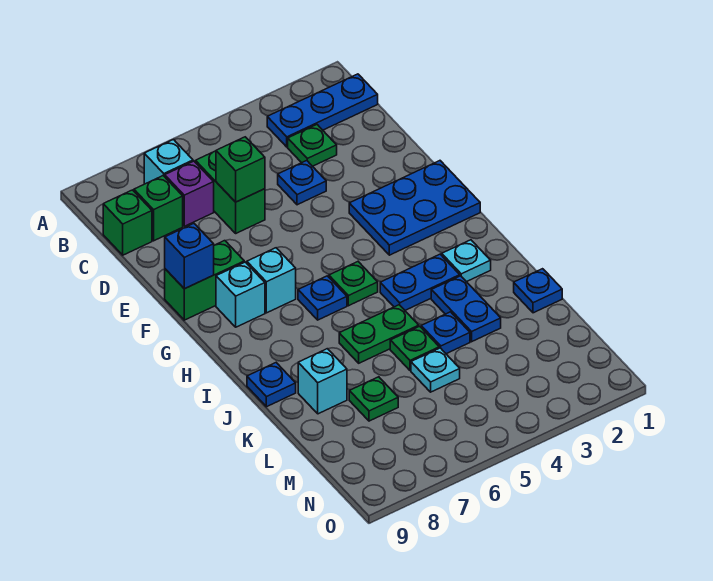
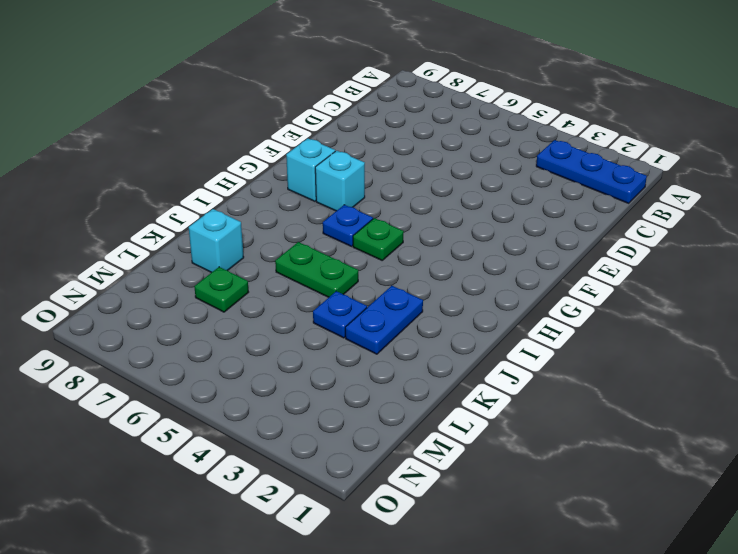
none -> cyan 1x1 brick [144,140,193,184]
none -> green 1x1 plate [288,125,337,166]
none -> green 1x2 brick [195,151,265,233]

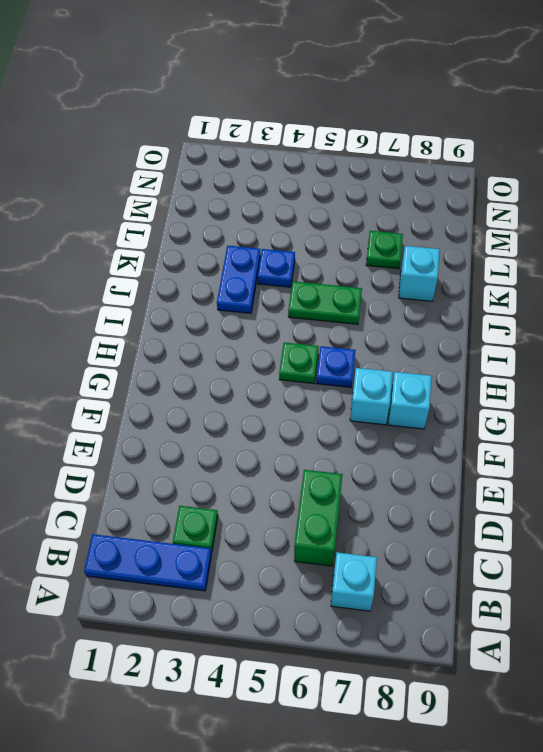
none -> purple 1x1 brick [165,161,214,226]
none -> green 1x1 brick [134,176,183,241]
none -> green 1x1 brick [103,190,152,255]

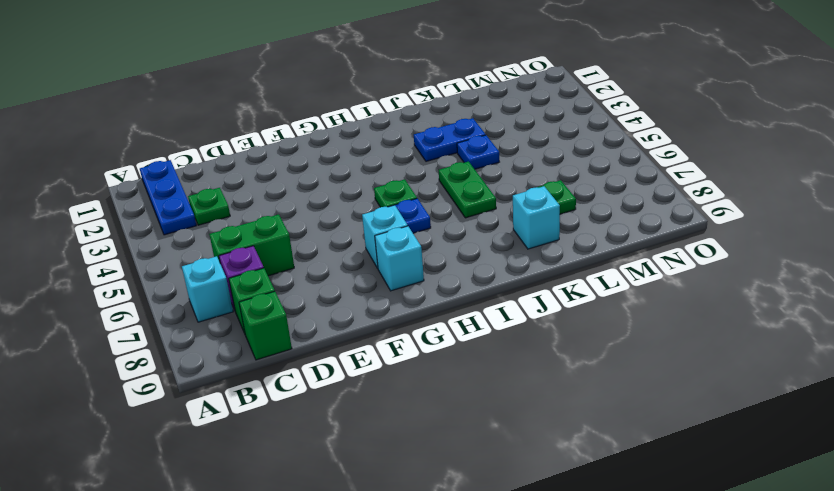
none -> blue 1x1 plate [278,161,326,205]
none -> blue 2x3 plate [349,161,480,255]
none -> green 1x2 brick [165,241,244,320]

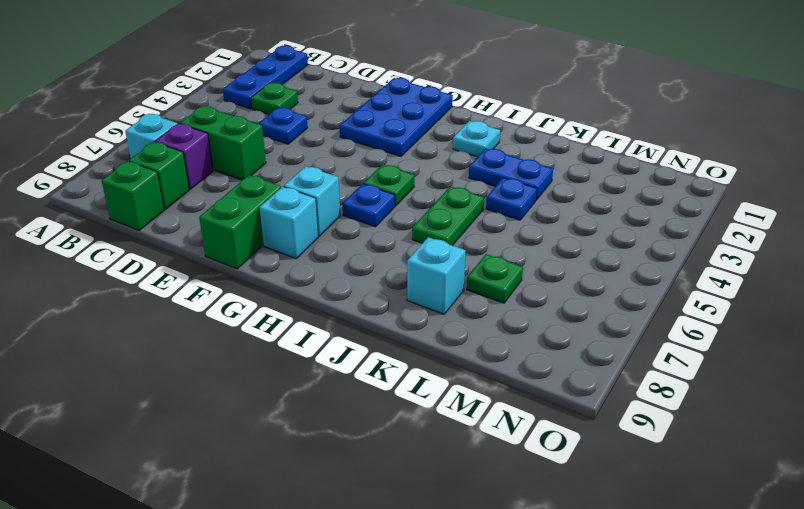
none -> blue 1x2 plate [380,254,460,310]
none -> blue 1x1 plate [247,363,296,407]
none -> blue 1x1 plate [514,269,562,313]

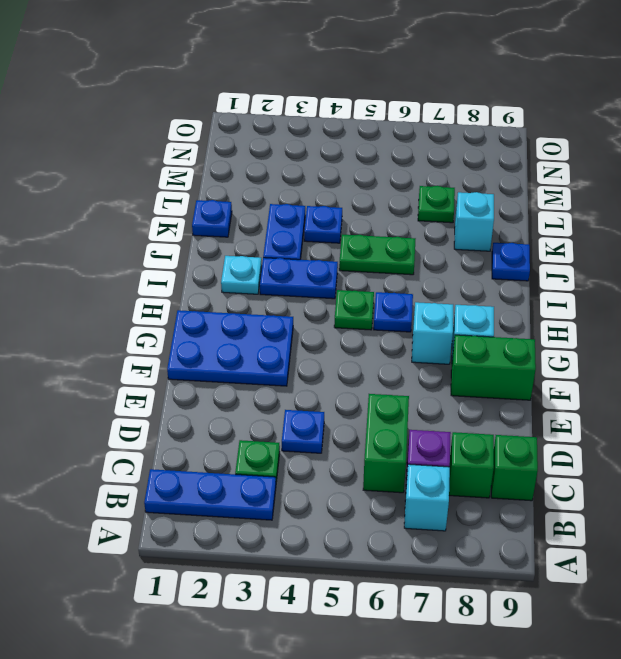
none -> green 1x1 plate [390,326,439,371]
none -> cyan 1x1 plate [411,348,460,392]
none -> green 1x1 brick [216,137,265,202]

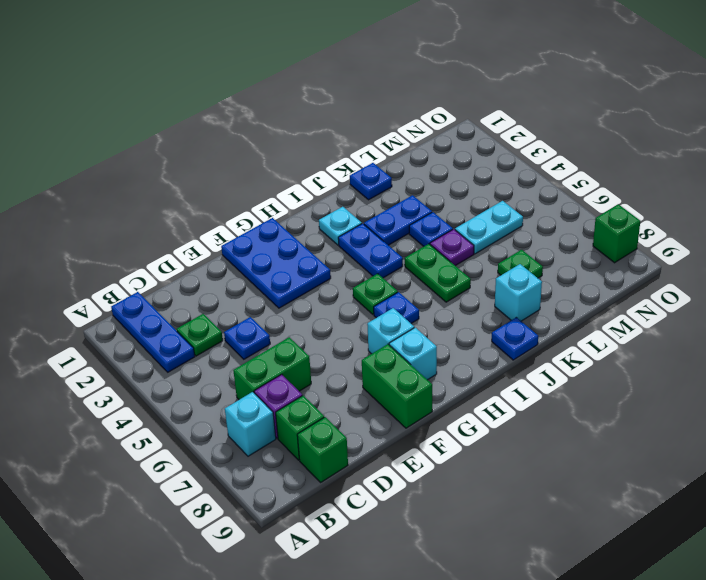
purple 1x1 plate [430,229,474,266] -> green 1x1 plate [390,326,439,371]
cyan 1x2 plate [455,201,523,254] -> cyan 1x1 plate [411,348,460,392]
green 1x1 brick [593,204,640,263] -> green 1x1 brick moved to [216,137,265,202]
none -> blue 1x1 brick [165,224,214,289]

